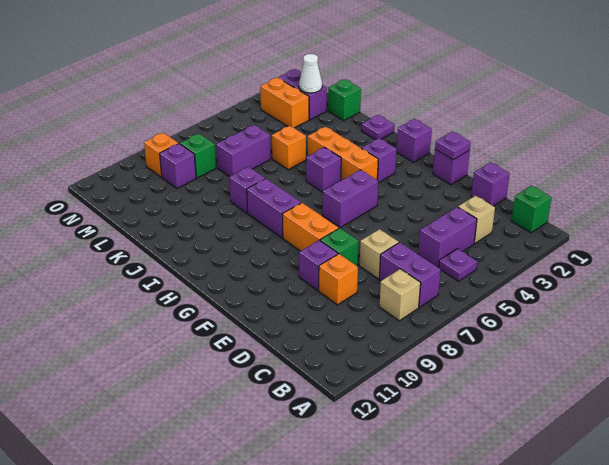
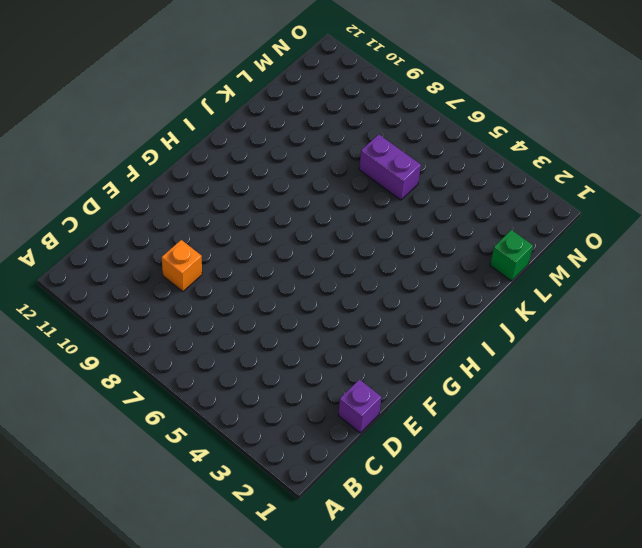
none -> green 1x1 brick [511,186,551,233]
none -> purple 1x1 plate [438,249,477,281]
none -> purple 1x2 brick [379,242,441,307]
none -> tan 1x1 brick [379,269,421,321]

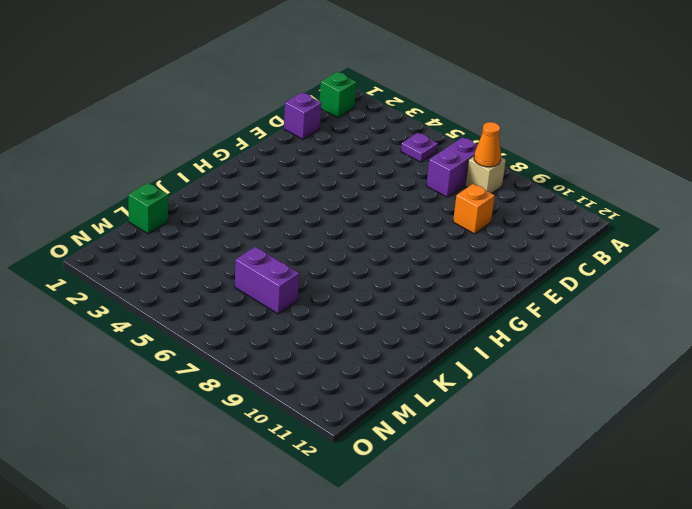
orange 1x1 cone [474,122,501,167] -> none
none -> tan 1x1 brick [458,196,495,243]
none -> purple 1x2 brick [418,207,477,267]
none -> tan 1x1 brick [360,229,399,279]
none -> green 1x1 brick [320,228,358,266]

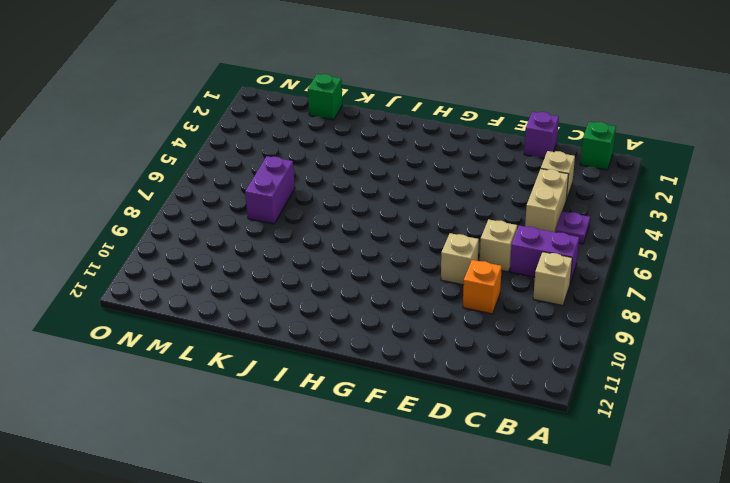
tan 1x2 brick [525,169,569,232] -> purple 1x2 brick [418,207,477,267]
tan 1x1 brick [441,233,479,285] -> green 1x1 brick [320,228,358,266]
none -> purple 1x1 brick [299,240,338,290]
none -> purple 1x1 brick [433,150,470,185]
none -> orange 1x2 brick [283,203,339,251]
none -> purple 1x2 brick [323,170,378,227]

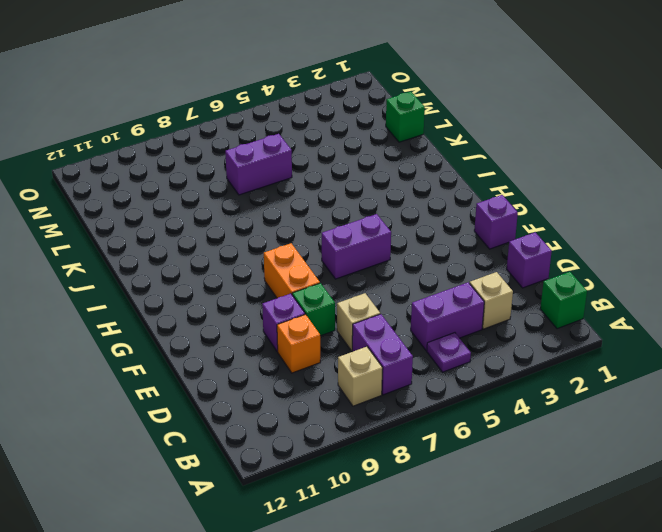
none -> purple 1x1 brick [396,119,432,162]
none -> purple 1x1 brick [362,138,396,183]
none -> orange 1x3 brick [308,127,378,180]
none -> purple 1x2 brick [247,179,301,238]

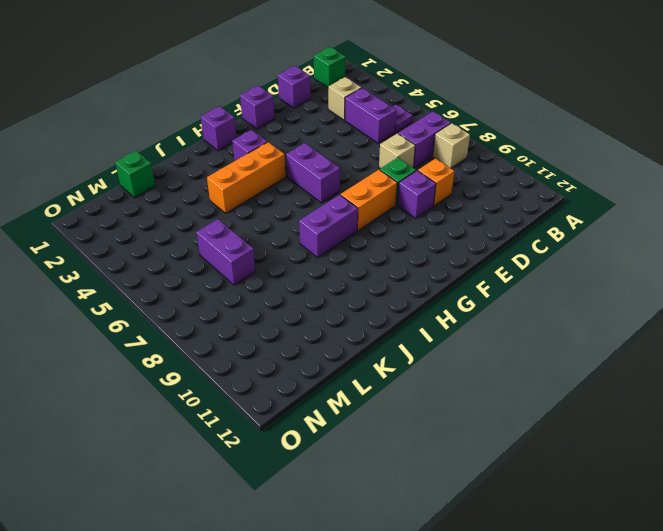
none -> purple 1x1 brick [306,147,341,192]
none -> purple 1x1 plate [361,115,395,140]
none -> purple 1x1 brick [229,167,265,213]
none -> orange 1x1 brick [272,126,306,170]

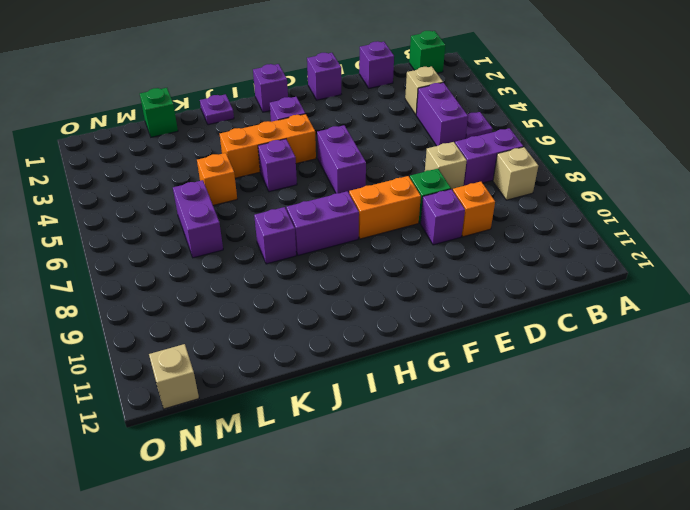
tan 1x1 brick [149,344,199,409] -> none
none -> purple 1x2 brick [278,69,327,120]
none -> orange 1x2 brick [260,78,309,128]
none -> green 1x1 brick [180,134,216,178]
none -> purple 1x1 brick [160,144,196,188]

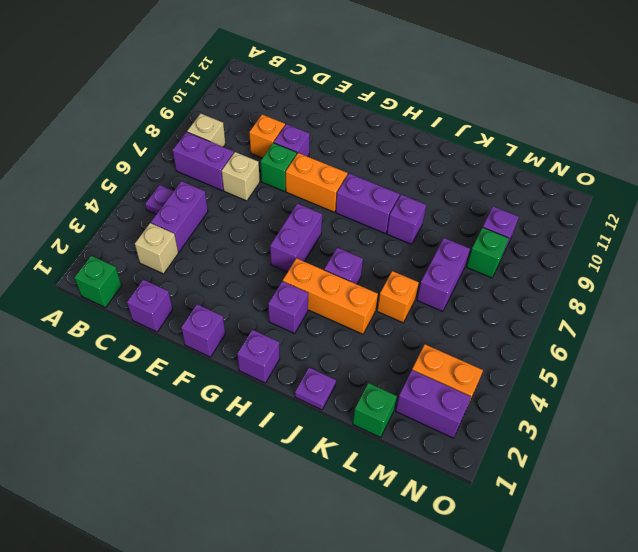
none -> orange 1x1 brick [144,133,178,177]
none -> purple 1x1 plate [435,132,471,160]
none -> white 1x1 cone [299,54,322,93]

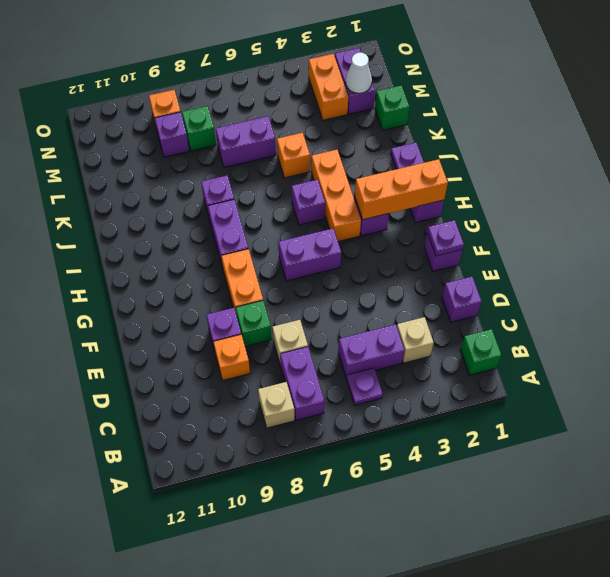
orange 1x3 brick [355,159,448,220] -> none

